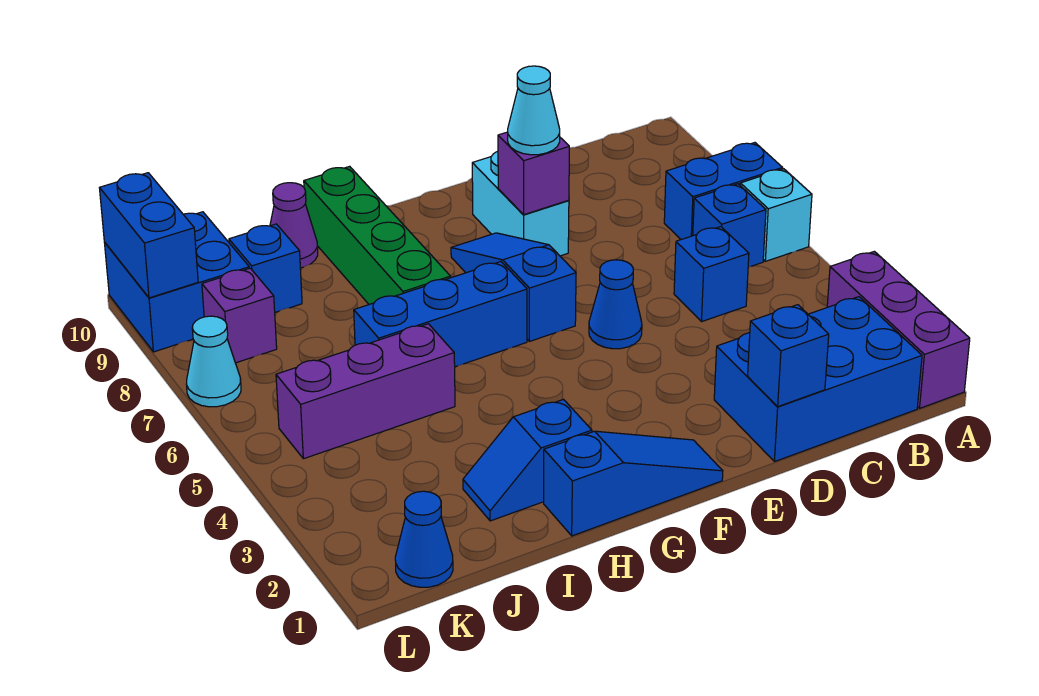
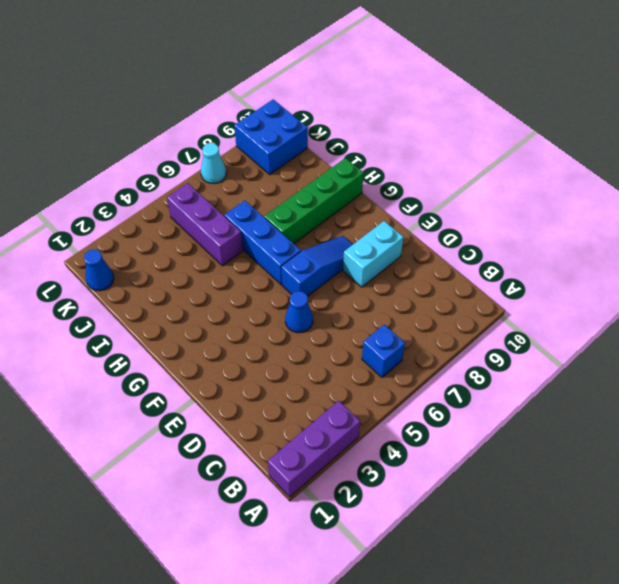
none -> cyan 1x1 brick [740,169,812,261]
none -> blue 1x2 brick [664,143,782,239]
none -> blue 2x3 brick [714,297,922,462]

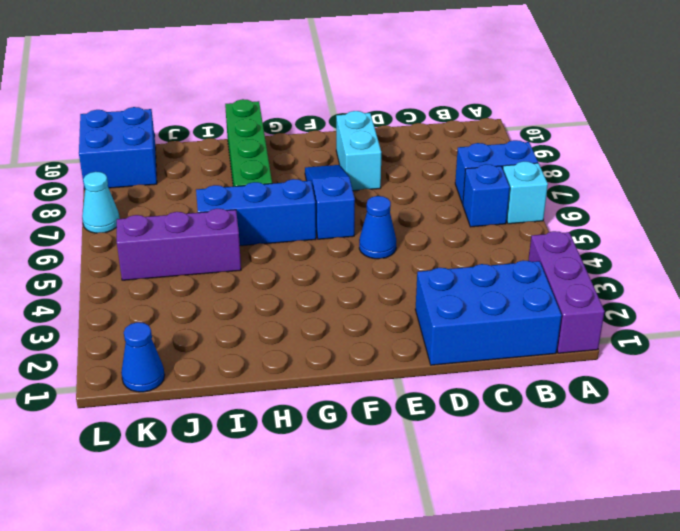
none -> blue 1x1 brick [674,227,749,321]
none -> blue 1x3 slope [544,431,723,536]
none -> blue 1x2 slope [463,400,592,521]

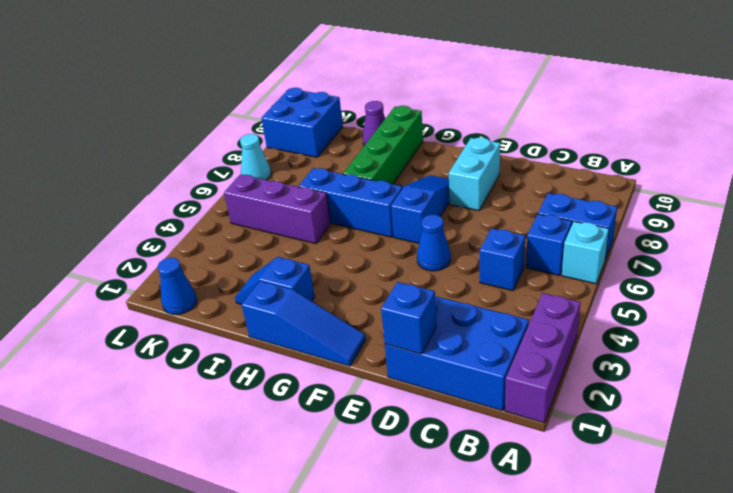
none -> blue 1x1 brick [229,224,302,312]
none -> purple 1x1 brick [202,268,277,363]
none -> purple 1x1 brick [498,132,569,215]

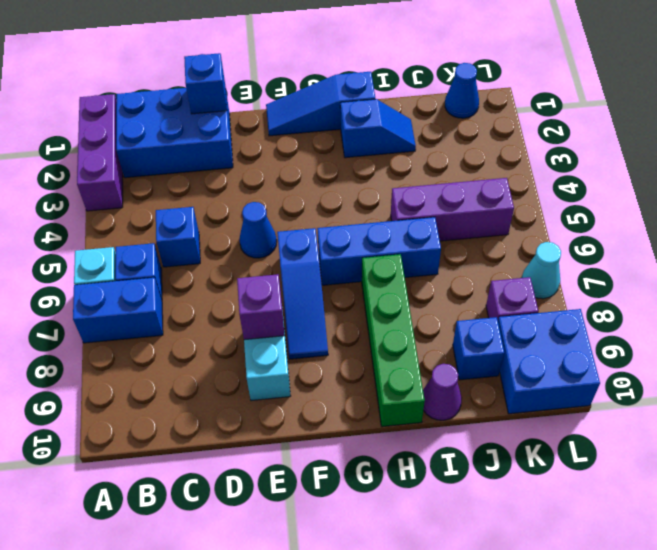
none -> blue 1x2 brick [100,173,198,298]
none -> cyan 1x1 cone [508,66,560,155]

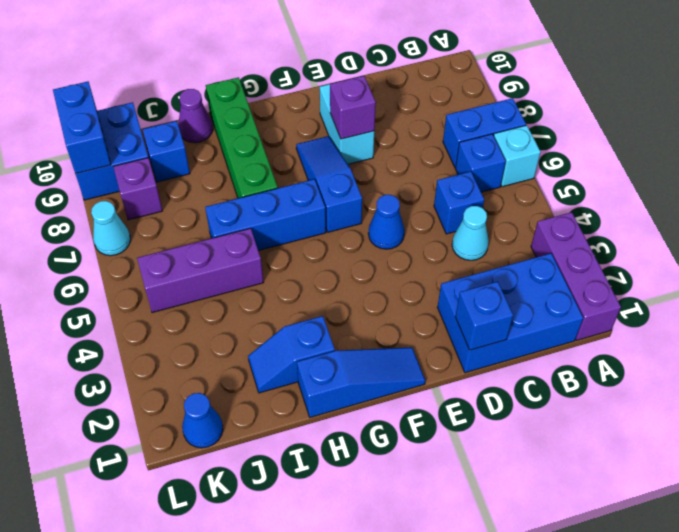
cyan 1x1 cone [452,206,489,260] -> cyan 1x1 cone moved to [508,66,560,155]

